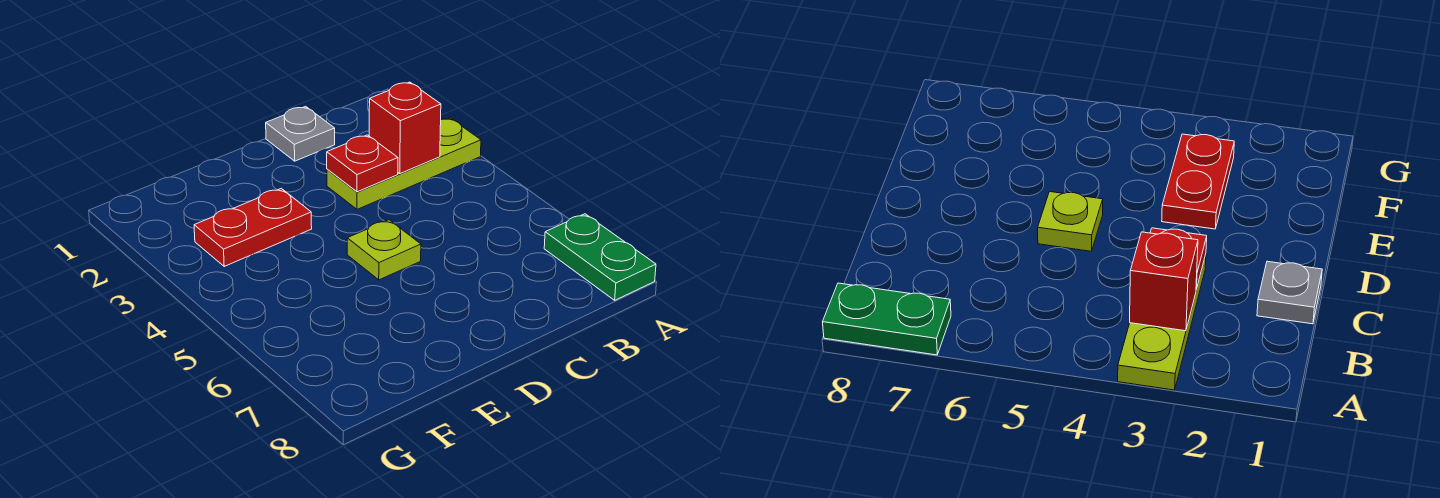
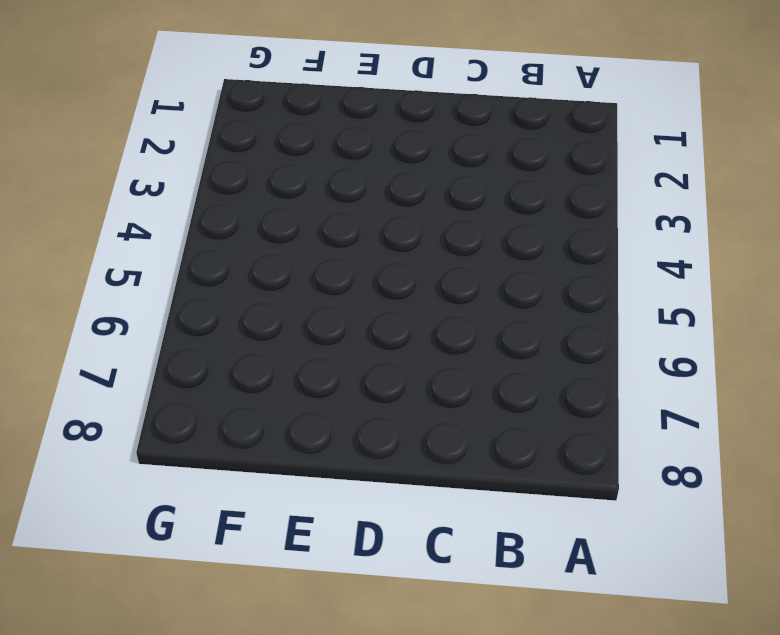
none -> lime 1x3 plate [327,118,481,209]
none -> green 1x2 plate [544,214,656,300]

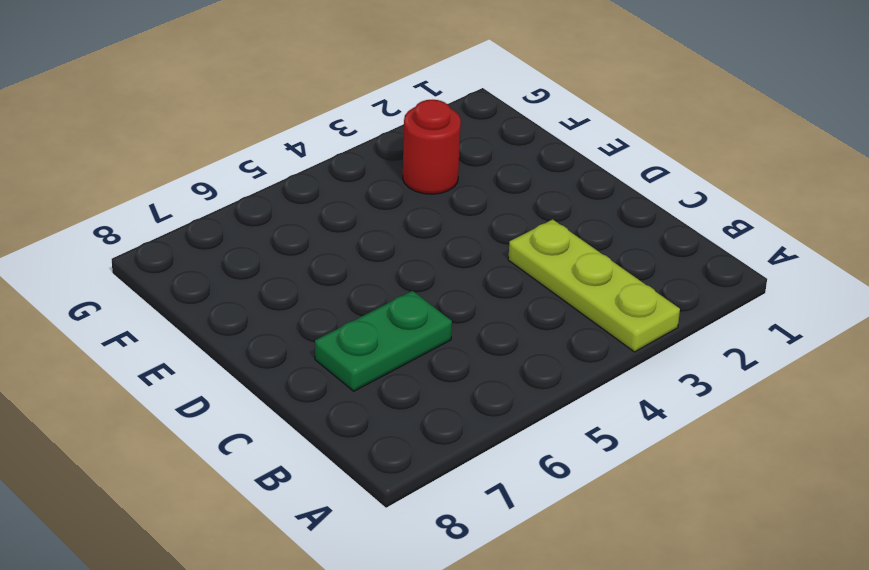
green 1x2 plate [315,291,452,391] -> green 1x2 plate moved to [544,214,656,300]
red 1x1 round brick [403,100,461,194] -> red 1x2 plate [194,188,312,266]
none -> grey 1x1 plate [266,106,335,161]
none -> lime 1x1 plate [347,220,421,280]

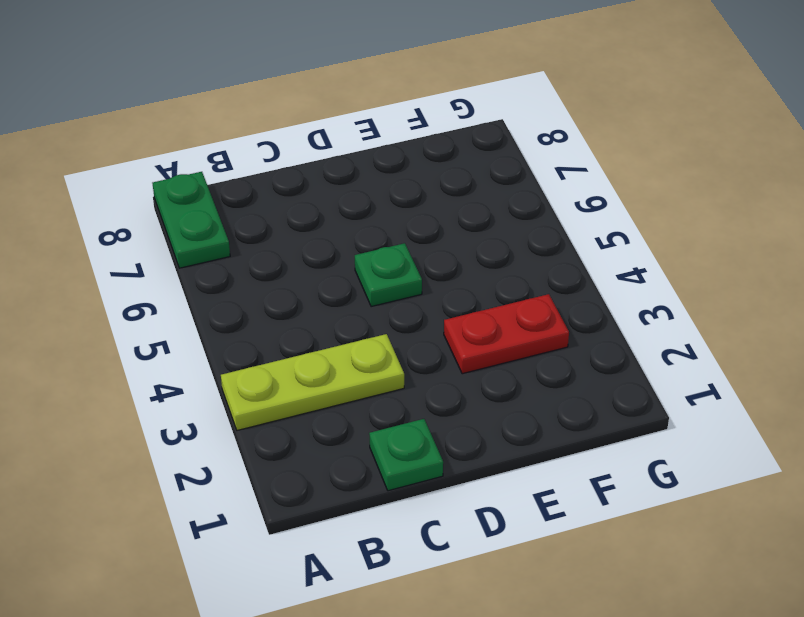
green 1x1 plate [369,419,443,491] -> grey 1x1 plate [266,106,335,161]
green 1x1 plate [355,243,422,307] -> lime 1x1 plate [347,220,421,280]
none -> red 1x1 brick [369,82,441,174]
none -> red 1x1 plate [327,135,398,192]

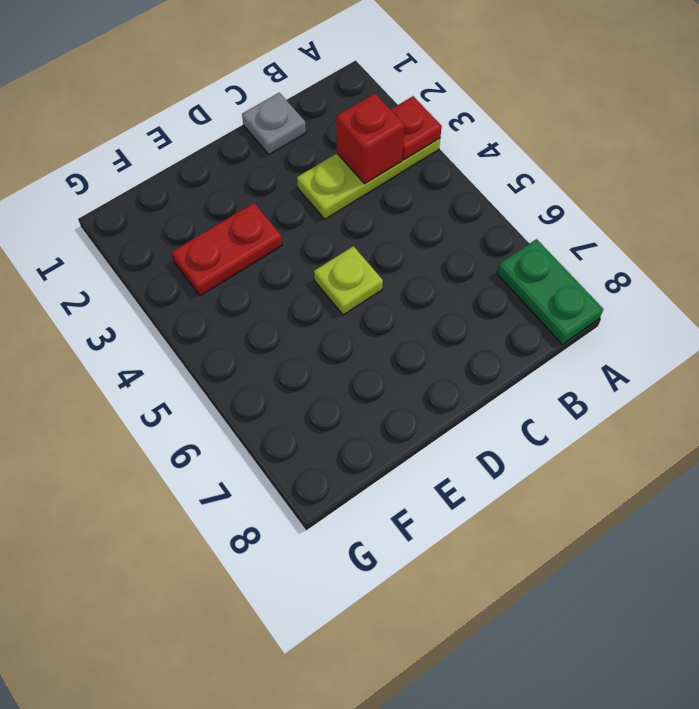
red 1x1 plate [391,96,442,160] -> red 1x1 plate moved to [327,135,398,192]

